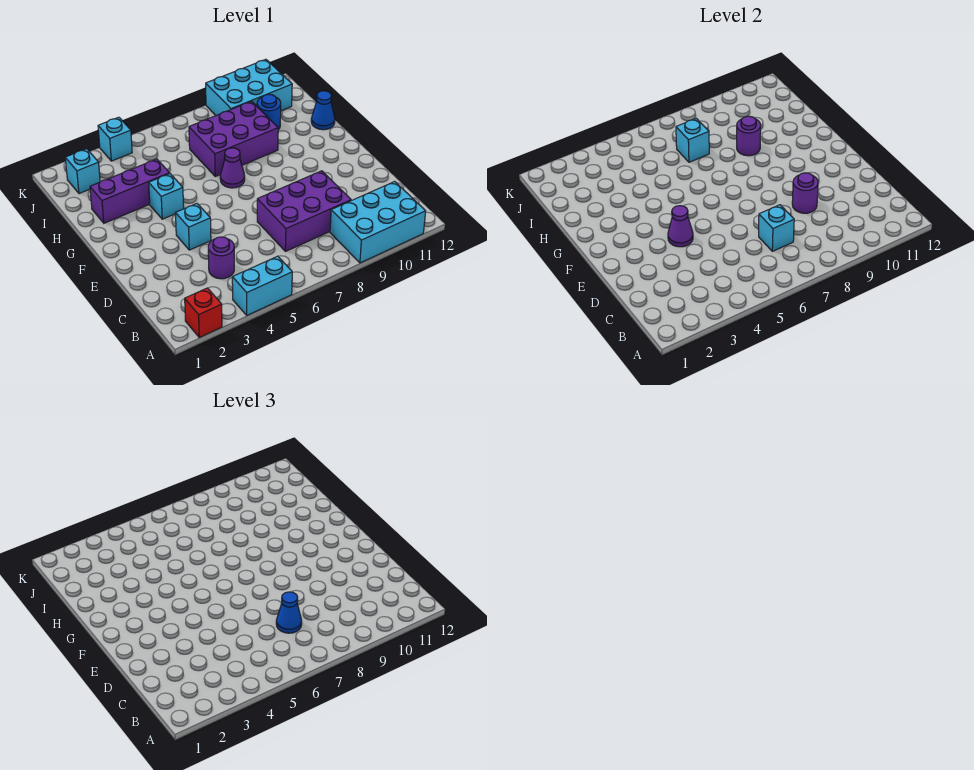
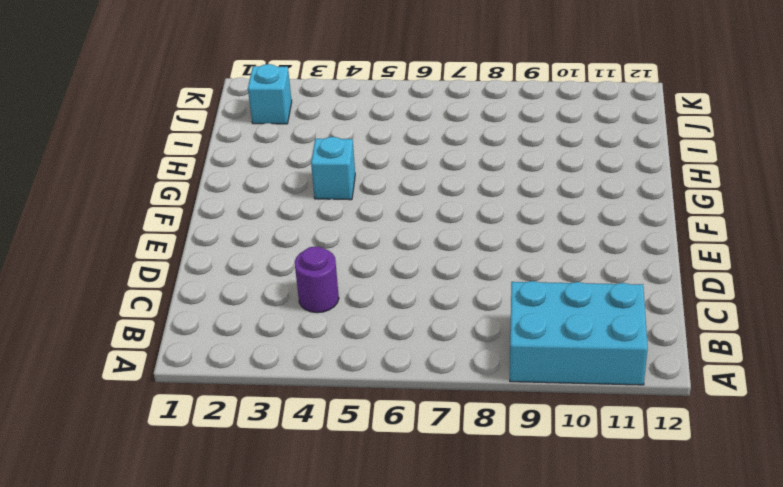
none -> red 1x1 brick [185,288,222,337]
none -> cyan 1x2 brick [232,256,292,315]
none -> purple 2x3 brick [257,171,351,251]

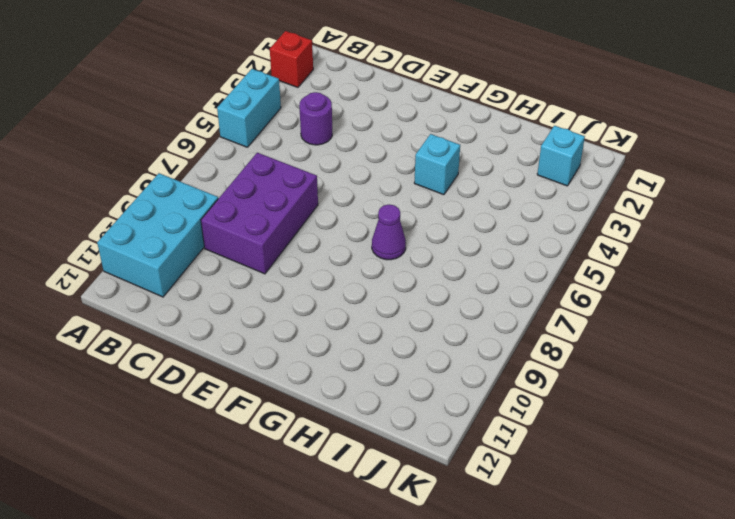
none -> cyan 1x1 brick [175,204,211,250]
none -> purple 1x3 brick [90,159,170,223]
none -> purple 2x3 brick [189,101,278,176]

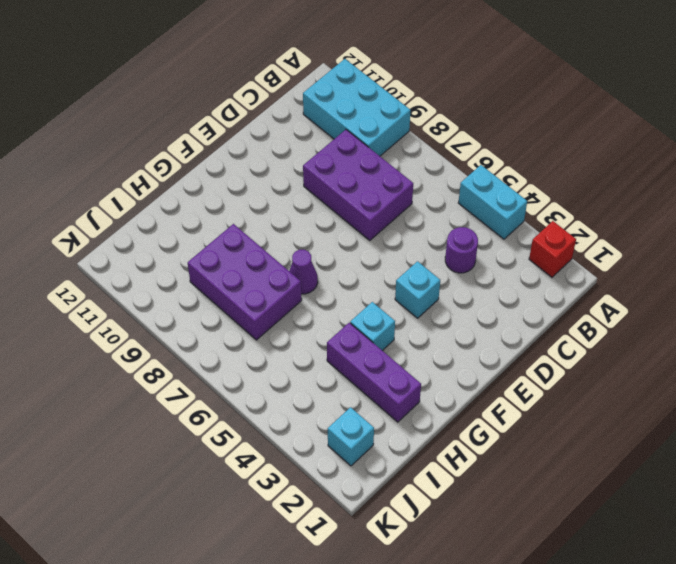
none -> blue 1x1 cone [311,91,335,130]
none -> blue 1x1 round brick [257,94,281,130]
none -> cyan 2x3 brick [206,59,292,115]

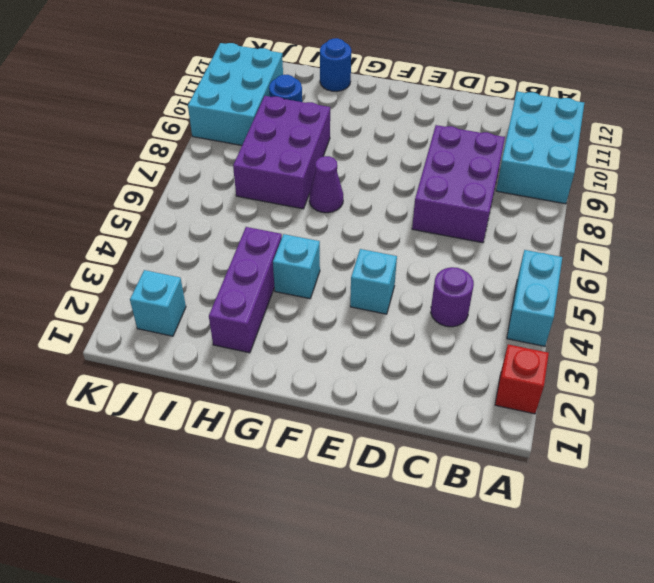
blue 1x1 round brick [320,38,351,91] -> blue 1x1 cone [311,91,335,130]
none -> cyan 1x1 brick [98,117,132,161]
none -> cyan 1x1 brick [759,205,794,251]
none -> purple 1x1 round brick [792,173,818,213]

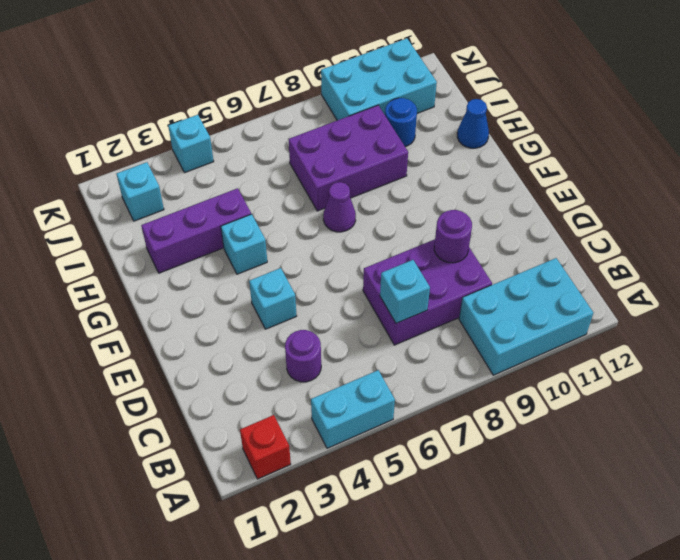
none -> purple 1x1 cone [668,206,693,247]
none -> purple 1x1 round brick [737,116,761,156]
none -> cyan 1x1 brick [676,118,709,162]

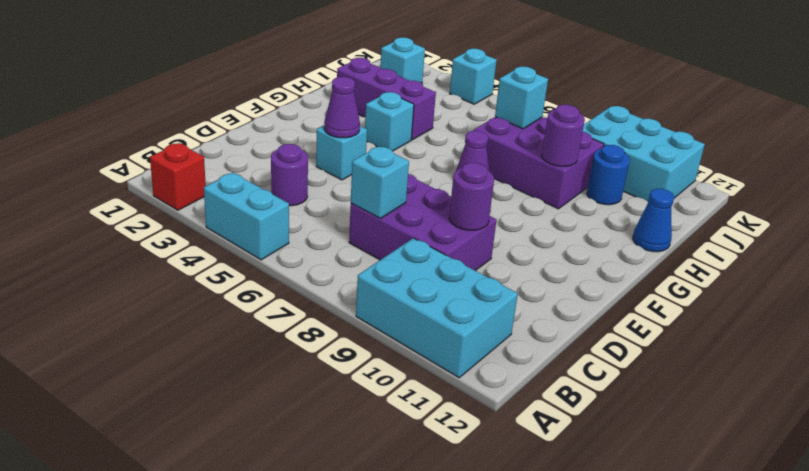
none -> blue 1x1 cone [276,592,302,633]

